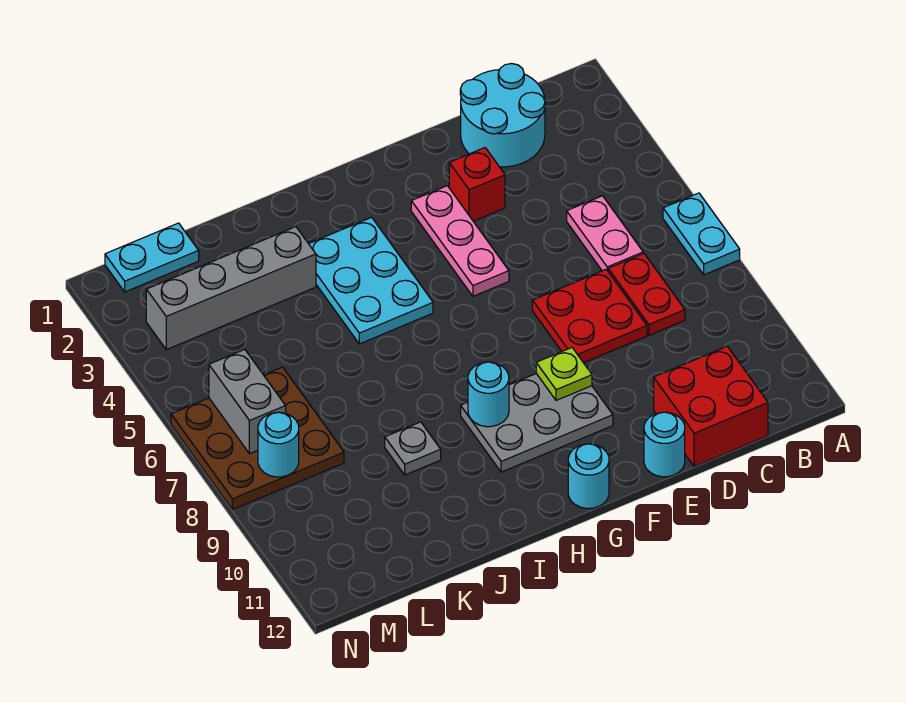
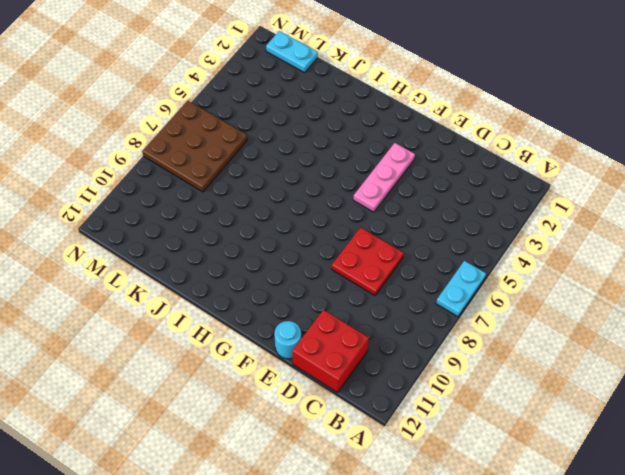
none -> cyan 2x2 round brick [460,64,545,167]
none -> pink 1x2 plate [567,196,643,271]
none -> red 1x2 plate [608,254,685,335]

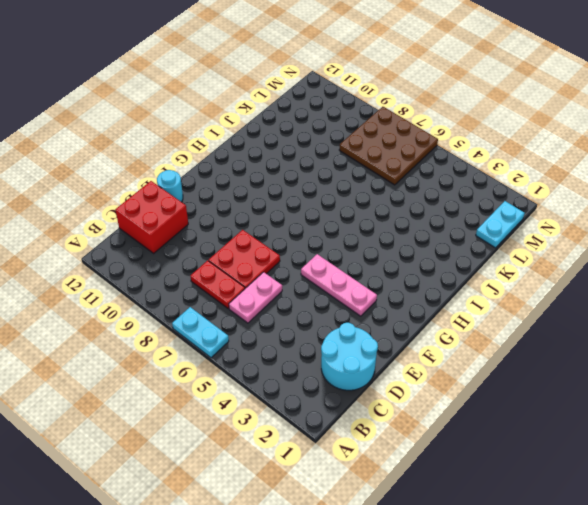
pink 1x2 plate [229,272,282,323] -> pink 1x2 plate turned to [567,196,643,271]
none -> red 1x1 brick [449,148,505,221]
none -> grey 2x3 plate [461,374,613,472]
none -> cyan 1x1 round brick [568,444,609,508]

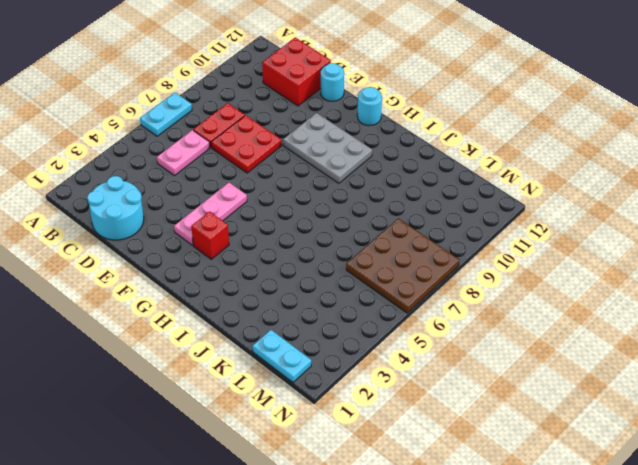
red 1x1 brick [191,212,229,259] -> red 1x1 brick moved to [449,148,505,221]
none -> cyan 2x3 plate [309,217,433,344]
none -> grey 1x4 brick [146,227,316,350]
none -> grey 1x1 plate [385,422,441,475]

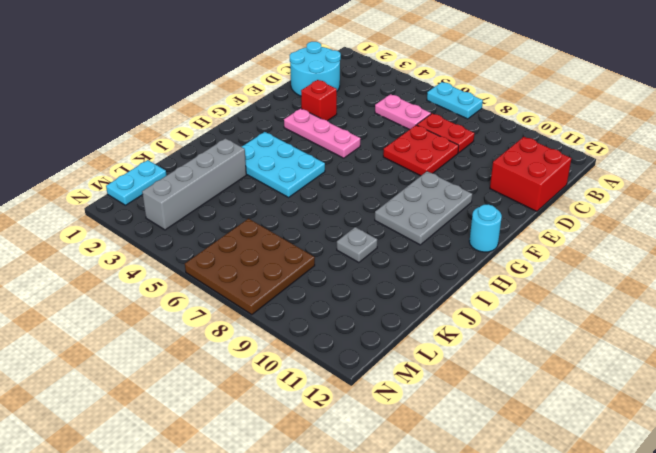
none -> cyan 1x1 round brick [644,412,685,477]
none -> lime 1x1 plate [536,348,592,400]
none -> cyan 1x1 round brick [468,362,509,427]

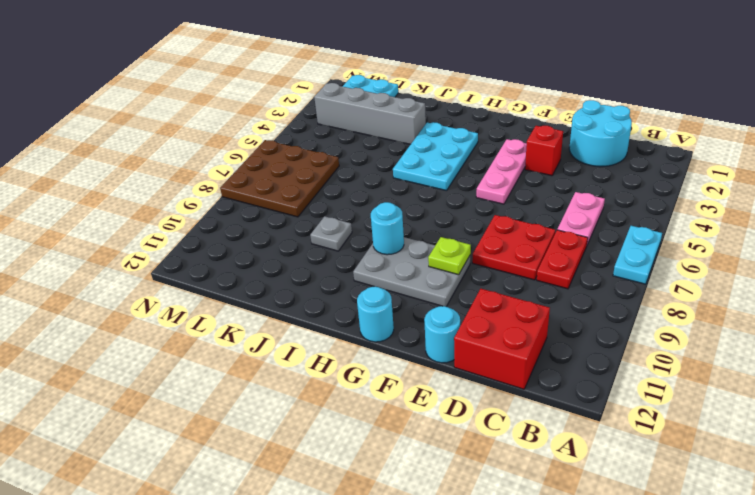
none -> grey 1x2 brick [209,349,286,454]
none -> cyan 1x1 round brick [258,412,299,477]

